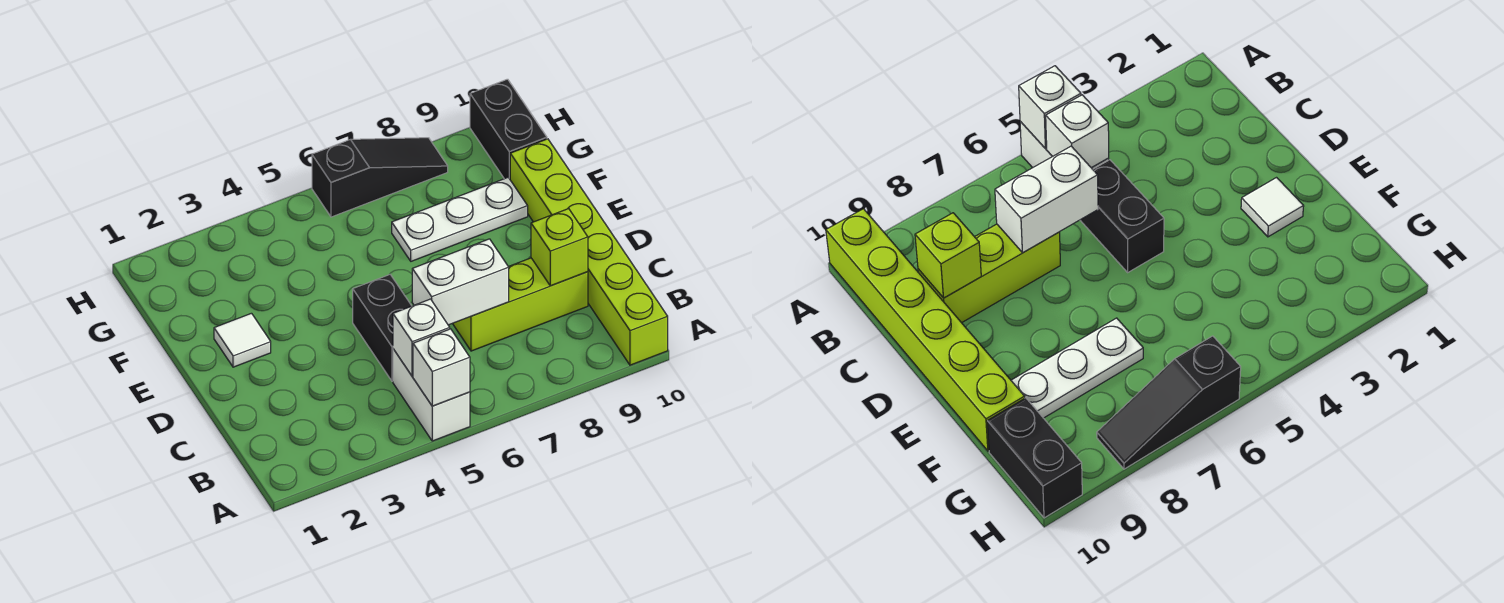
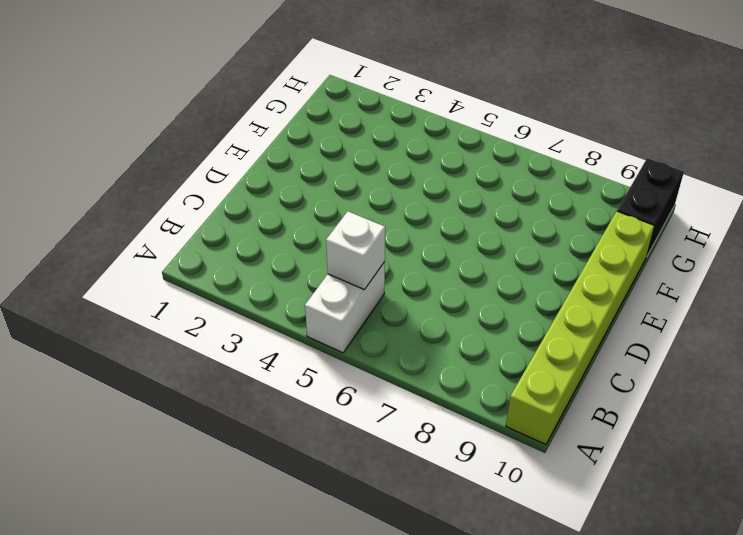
none -> black 1x2 brick [353,274,411,381]
none -> lime 1x3 brick [453,258,588,351]
none -> white 1x1 tile [214,313,271,367]

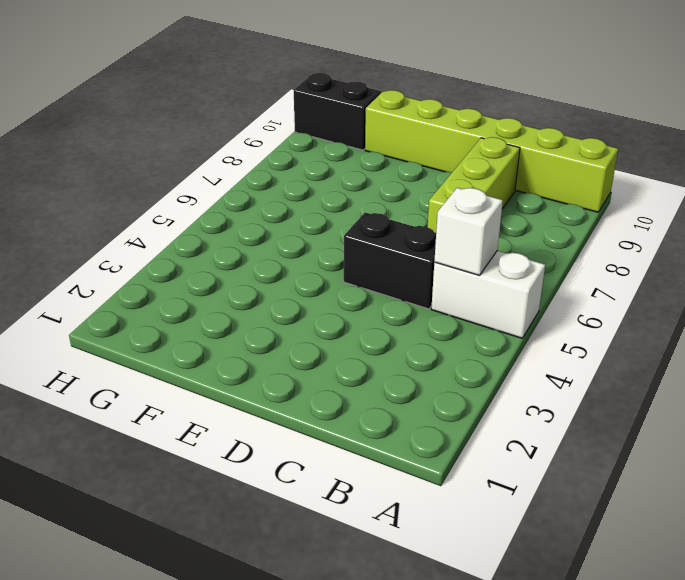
none -> white 1x1 tile [214,313,271,367]
none -> white 1x3 plate [392,178,528,261]
none -> black 1x3 slope [312,138,448,217]

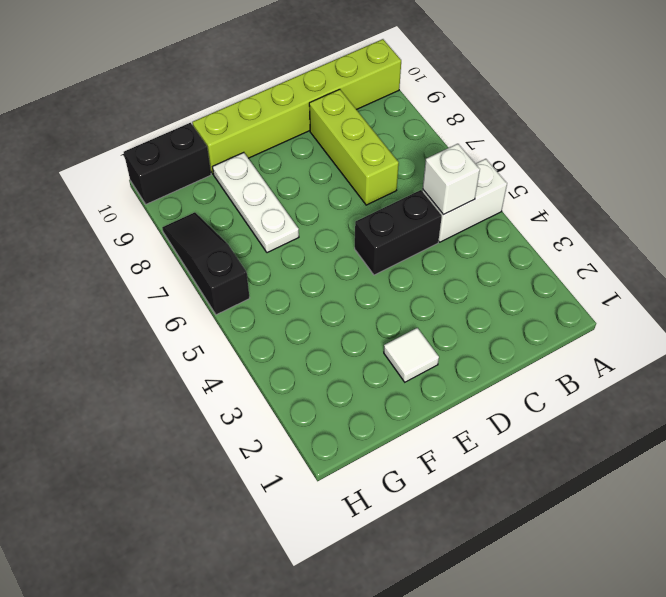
none -> white 1x1 brick [413,329,470,406]
none -> white 1x2 brick [412,239,509,325]
none -> lime 1x1 brick [531,209,588,286]

